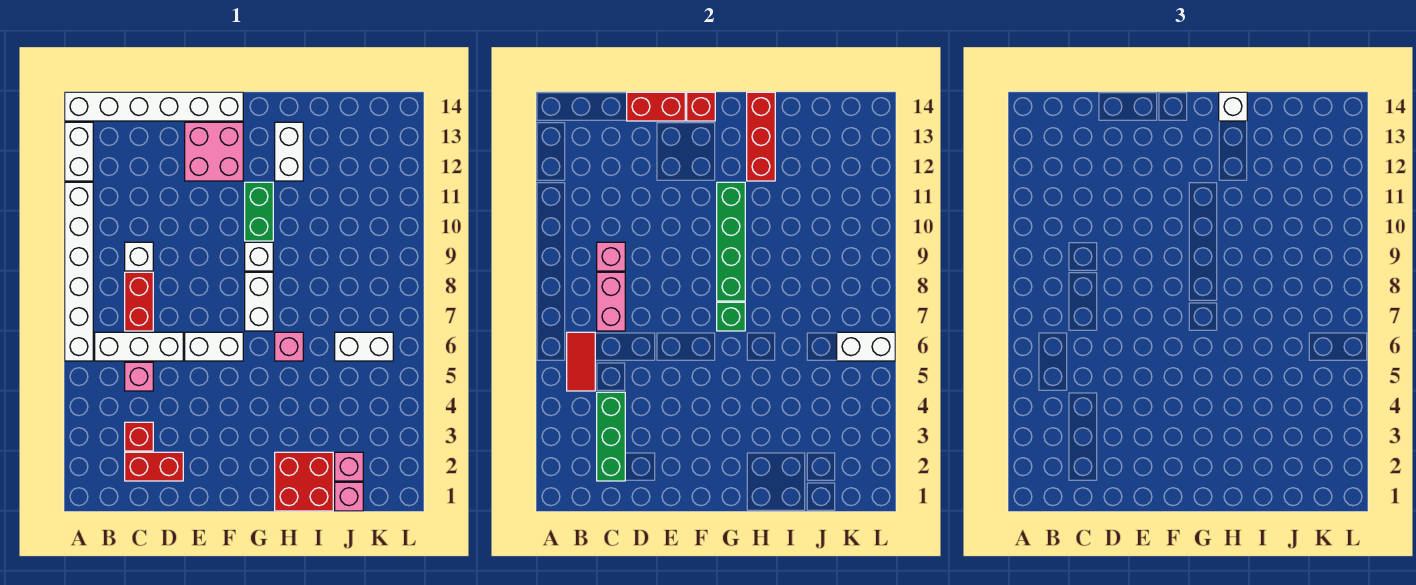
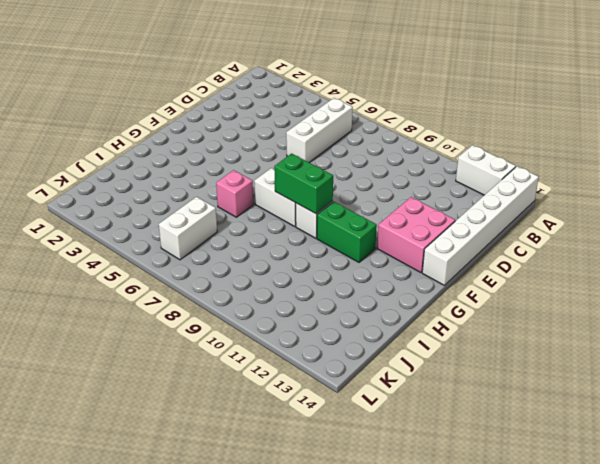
green 1x2 brick [274,154,333,214] -> green 1x4 brick [717,182,745,301]
none -> white 1x6 brick [65,182,93,361]
none -> red 1x2 brick [125,452,183,481]
none -> red 1x1 brick [125,422,153,451]
none -> pink 1x1 brick [125,362,153,391]

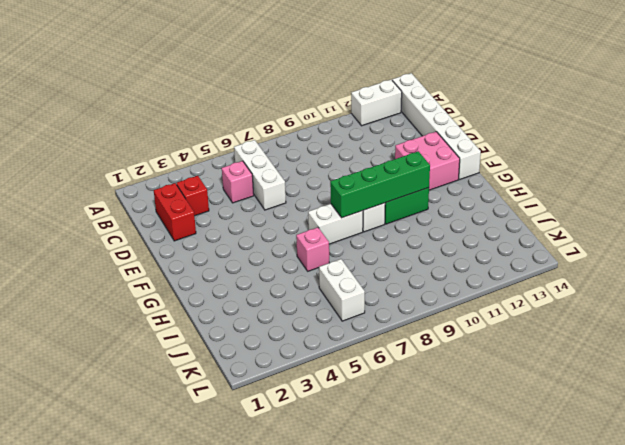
none -> white 1x6 brick [65,182,93,361]
none -> red 1x2 brick [125,272,153,331]
none -> white 1x1 brick [125,242,153,271]
none -> white 1x2 brick [185,332,243,361]

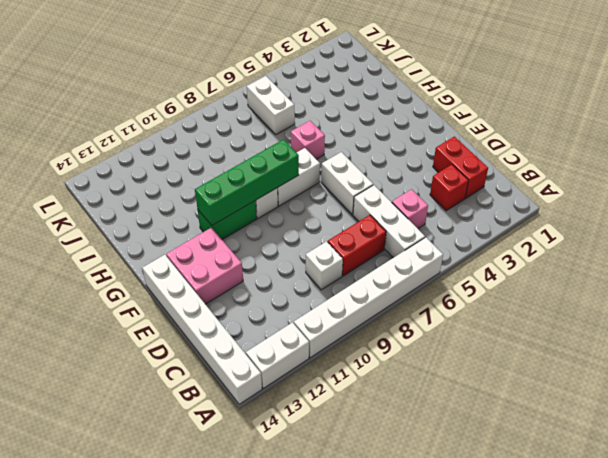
none -> red 2x2 brick [275,452,333,511]
none -> white 1x2 brick [275,122,303,181]
none -> pink 1x1 brick [335,482,363,511]
none -> pink 1x1 brick [335,452,363,481]

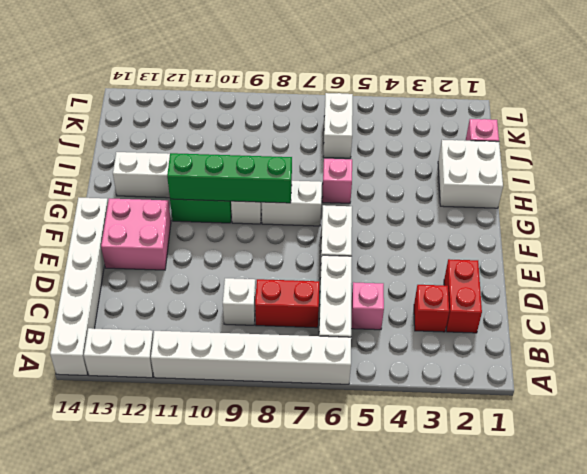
white 2x2 brick [438,140,503,208] -> red 2x2 brick [275,452,333,511]
none -> pink 1x1 brick [335,452,363,481]
none -> red 1x2 tile [567,332,595,391]
none -> green 1x3 brick [597,392,625,481]
none -> pink 1x2 brick [597,272,625,331]

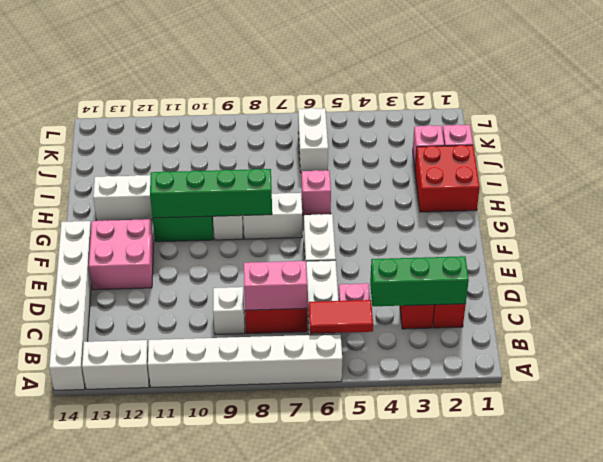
none -> pink 1x1 brick [597,242,625,271]
none -> red 1x2 brick [627,92,685,121]
none -> red 1x1 brick [687,92,715,121]
none -> green 1x1 brick [717,302,745,331]

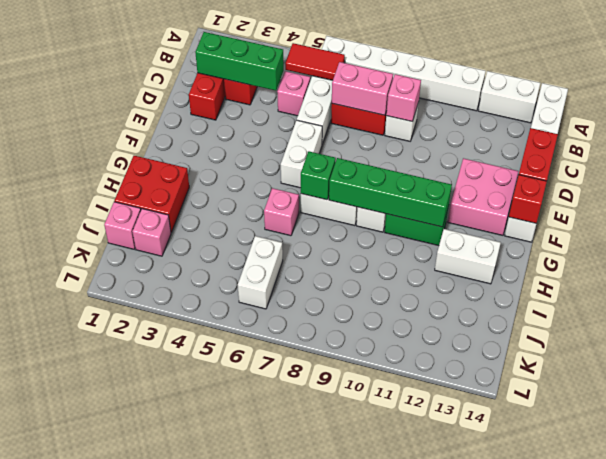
none -> red 1x3 brick [747,92,775,181]
none -> white 1x2 brick [837,332,895,361]
none -> white 1x1 brick [1219,92,1247,121]

